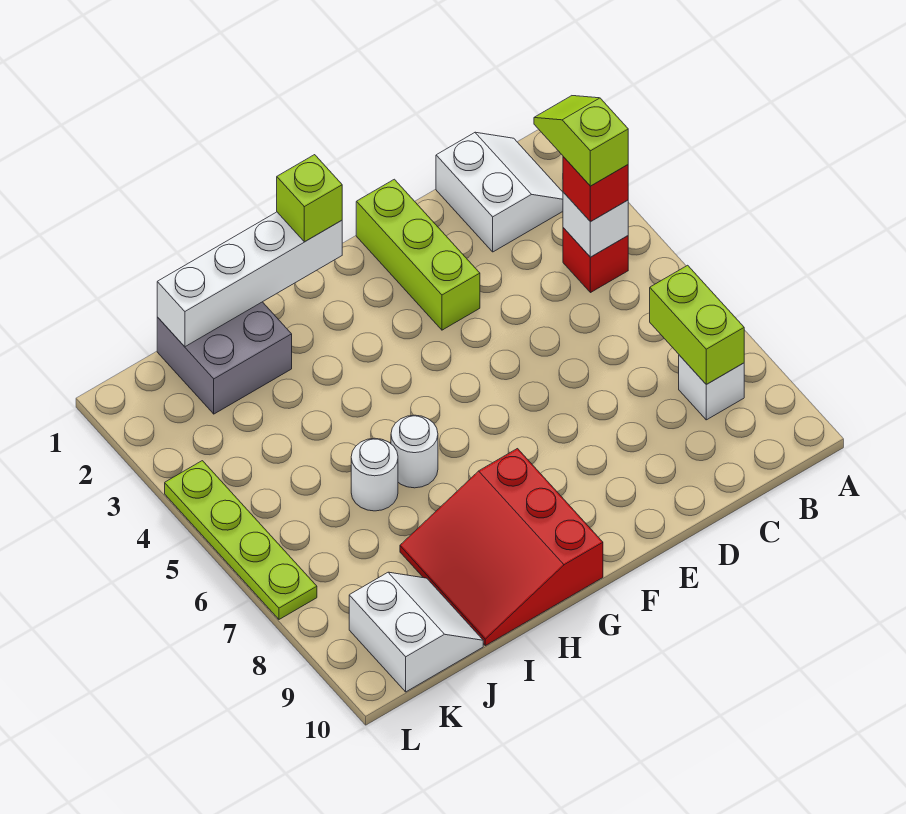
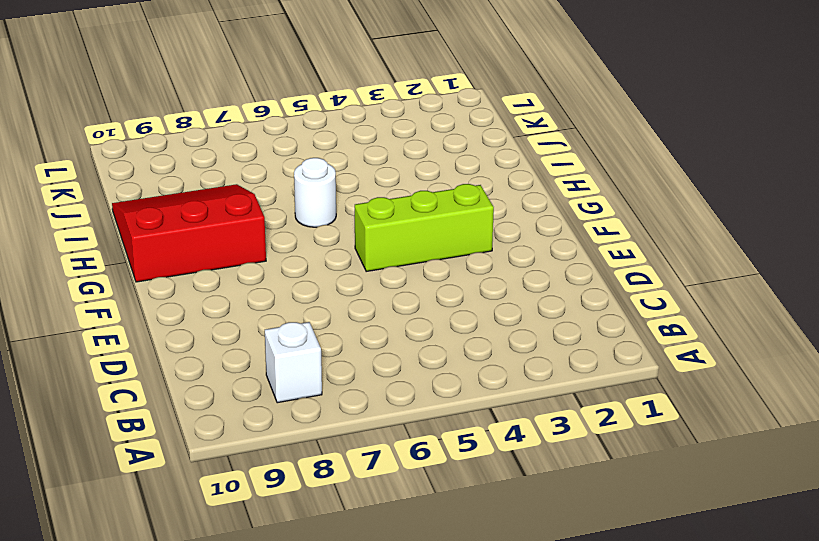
lime 1x3 brick [355,184,494,271] -> lime 1x3 brick moved to [356,179,480,330]
none -> white 2x2 slope [436,132,563,252]
none -> red 1x1 brick [563,228,628,293]
none -> grey 2x2 brick [157,302,292,414]

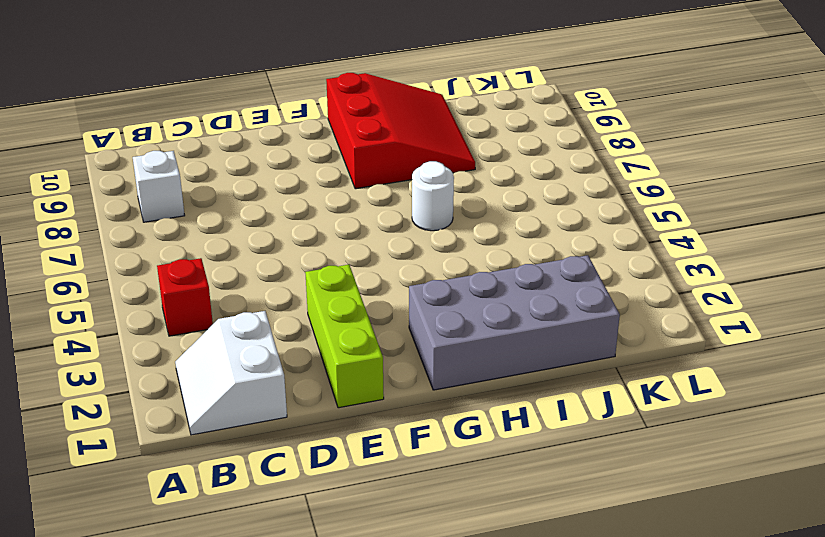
grey 2x4 brick [409,255,620,390] -> grey 2x2 brick [157,302,292,414]
none -> white 1x1 round brick [351,438,398,511]
none -> white 2x2 slope [349,572,483,692]
none -> lime 1x4 plate [165,461,317,619]

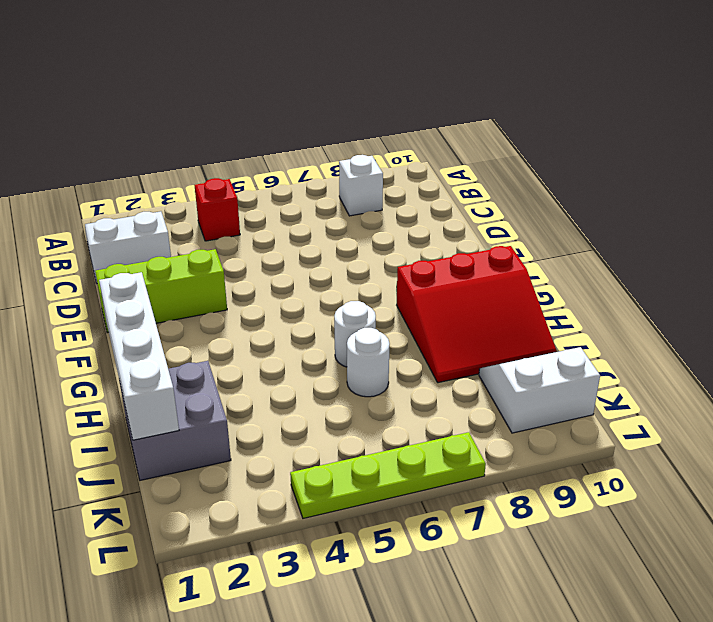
none -> white 1x1 brick [563,192,628,257]
none -> lime 1x2 brick [650,265,744,384]
none -> red 1x1 brick [563,157,628,221]

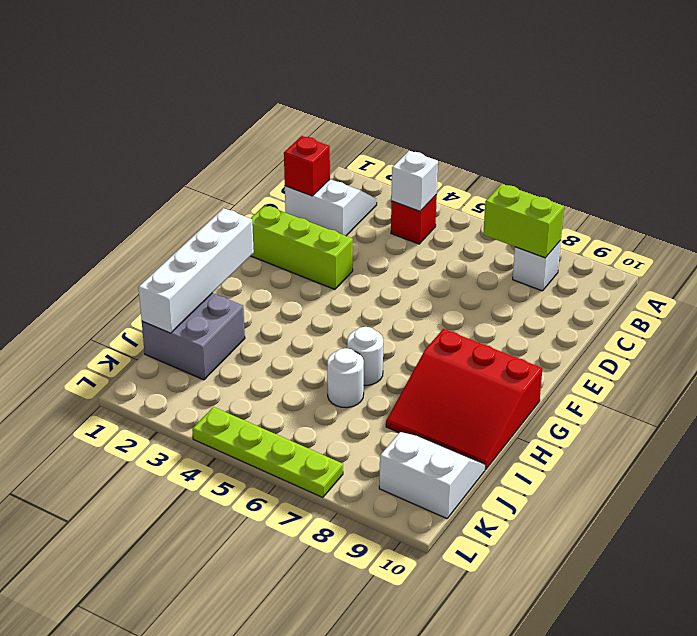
red 1x1 brick [284,136,330,196] -> red 1x1 brick moved to [563,157,628,221]
none -> lime 1x1 brick [277,155,342,242]
none -> lime 1x2 slope [534,96,628,186]

